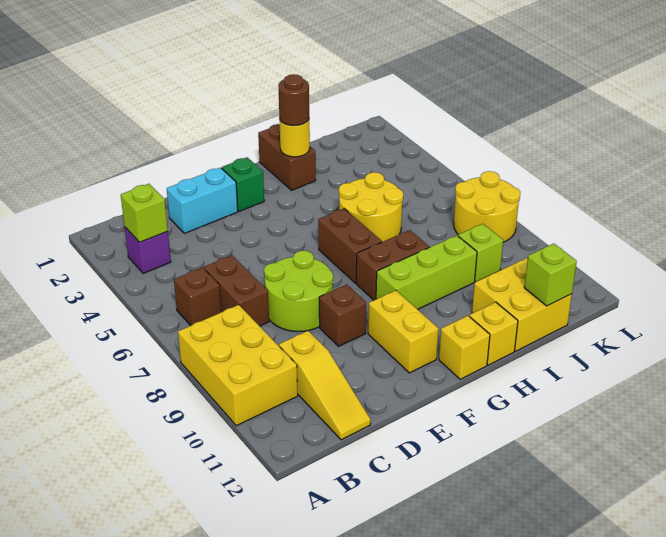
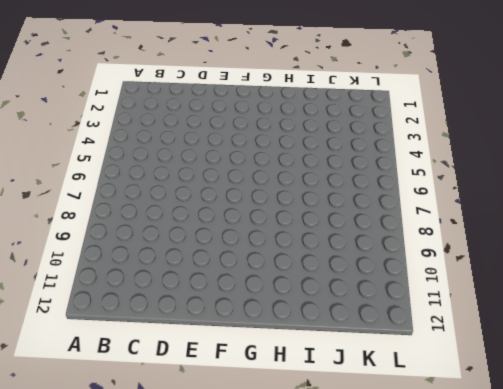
none -> yellow 2x3 brick [178,305,298,426]
none -> purple 1x1 brick [125,227,171,274]
none -> brown 1x1 brick [174,268,221,326]

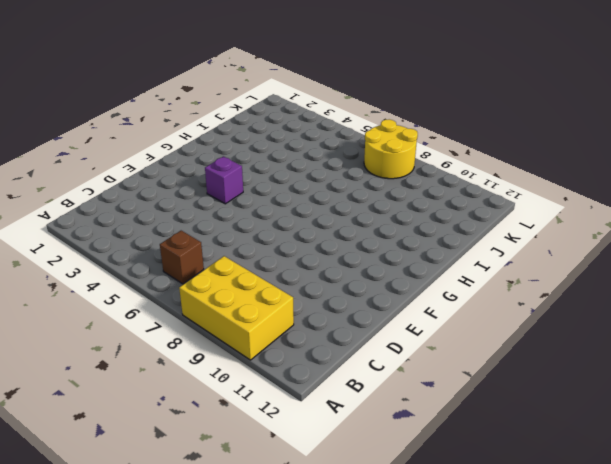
purple 1x1 brick [205,156,243,204] -> purple 1x1 brick moved to [125,227,171,274]
none -> brown 1x2 brick [204,255,269,326]
none -> yellow 1x3 slope [279,331,371,440]
none -> cyan 1x2 brick [167,168,238,233]

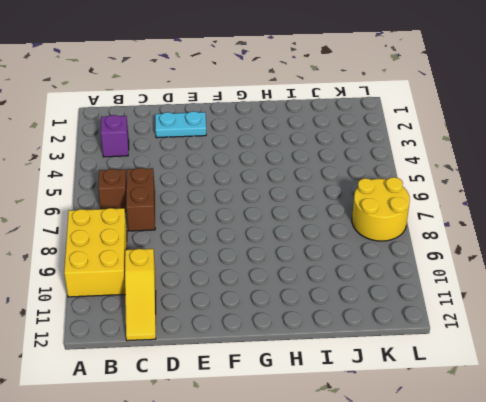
cyan 1x2 plate [155,111,206,138] -> cyan 1x2 brick [167,168,238,233]
none -> lime 2x2 round brick [264,250,333,332]
none -> brown 1x1 brick [319,285,366,346]
none -> green 1x1 brick [222,157,264,211]

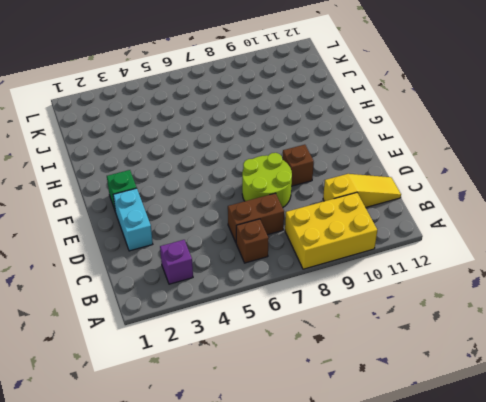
none -> yellow 1x2 brick [368,291,438,373]
none -> brown 1x2 brick [318,209,382,283]
none -> brown 1x2 brick [356,230,429,300]

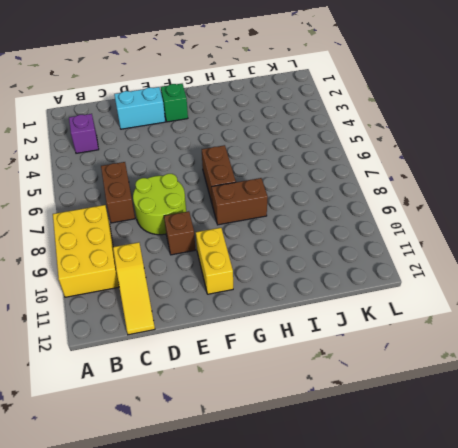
none -> brown 1x1 brick [174,268,221,326]
none -> lime 1x3 brick [376,235,477,309]
none -> yellow 1x1 brick [439,316,490,379]

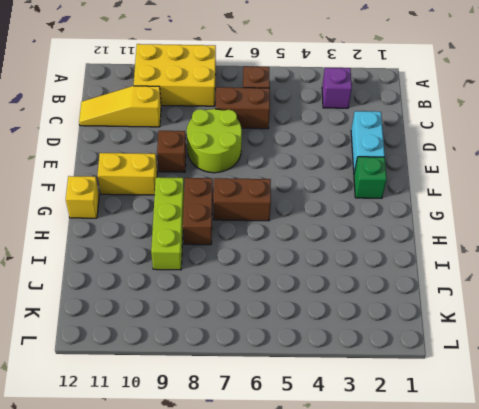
none -> brown 1x2 brick [258,124,316,190]
none -> yellow 2x2 round brick [339,172,403,242]
none -> yellow 1x1 brick [469,302,518,365]

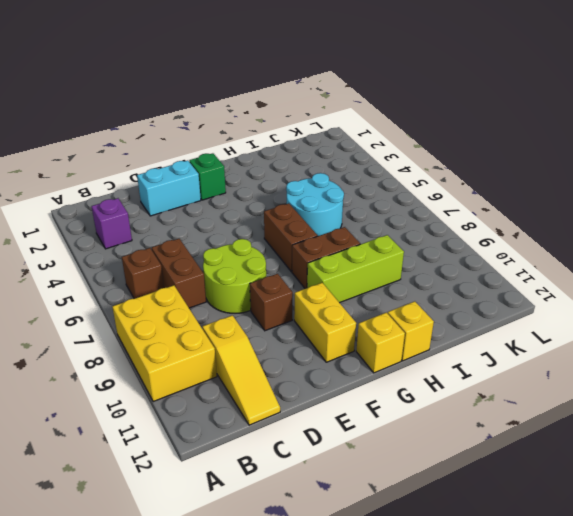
cyan 2x2 round brick [286,173,344,236] -> yellow 2x2 round brick [339,172,403,242]
none -> brown 1x2 brick [258,124,316,190]
none -> yellow 2x2 brick [472,258,572,351]
none -> lime 1x1 brick [458,224,503,282]

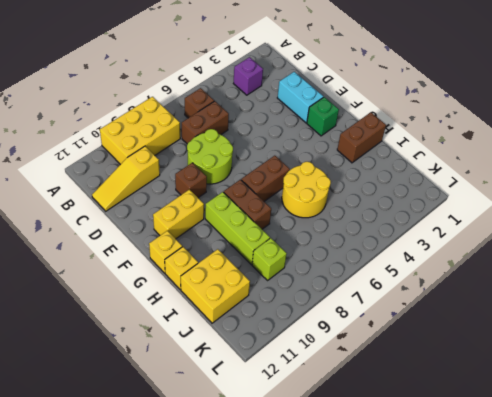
none -> yellow 2x2 round brick [454,171,520,242]
none -> lime 1x1 brick [121,184,168,242]
none -> yellow 1x1 round brick [279,118,310,157]

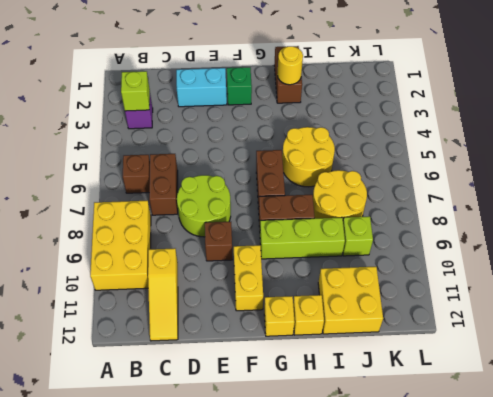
yellow 2x2 round brick [313,170,367,219] -> yellow 2x2 round brick moved to [454,171,520,242]
none -> lime 1x1 brick [524,244,577,306]
none -> brown 1x1 round brick [278,74,309,126]

